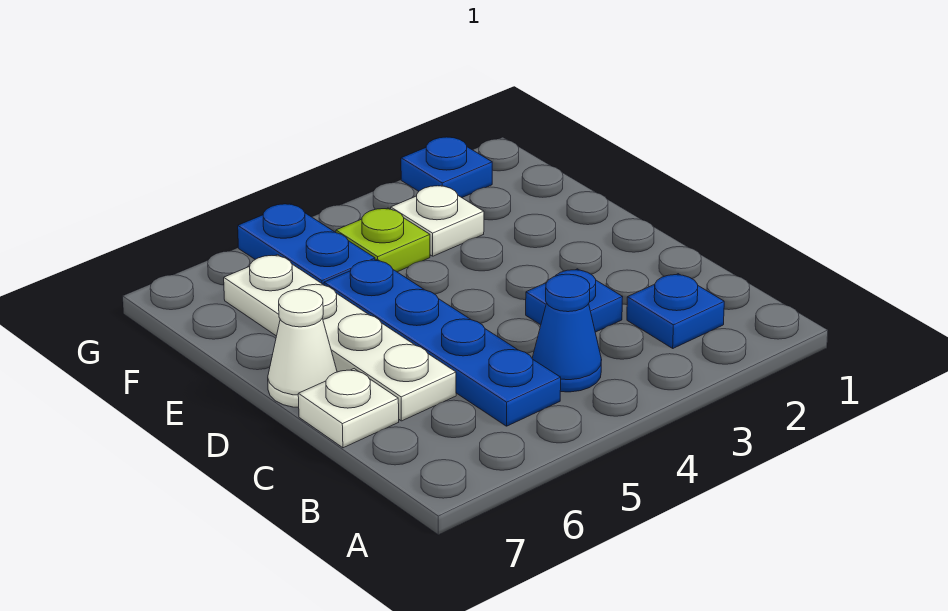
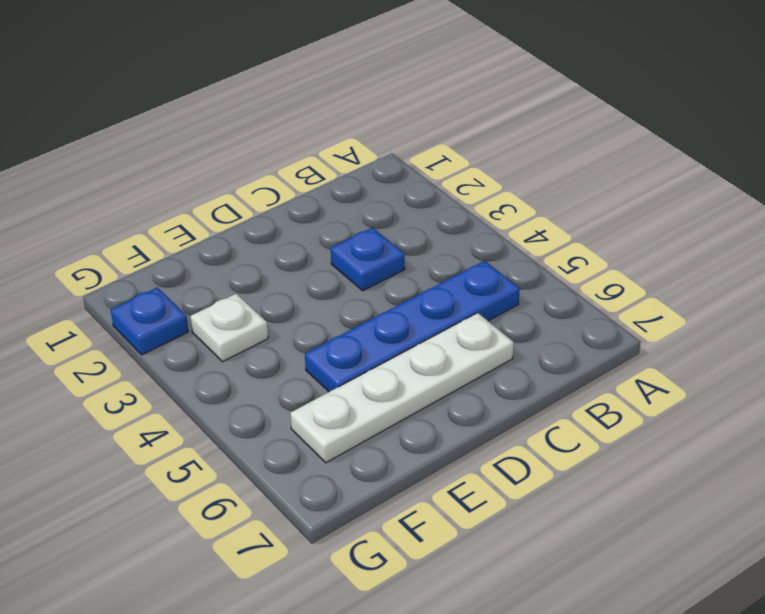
none -> blue 1x1 plate [627,274,724,348]
none -> blue 1x1 cone [532,274,602,392]

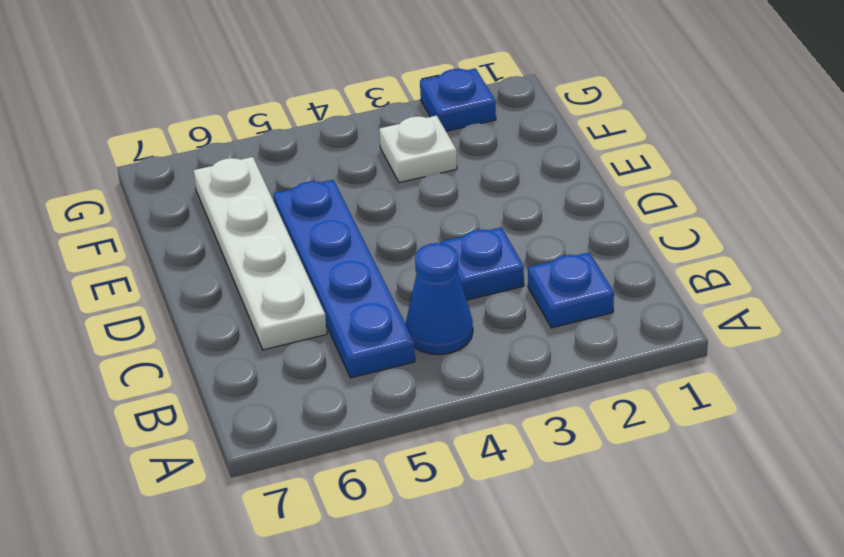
none -> white 1x1 plate [298,369,399,448]
none -> white 1x1 cone [268,289,337,408]

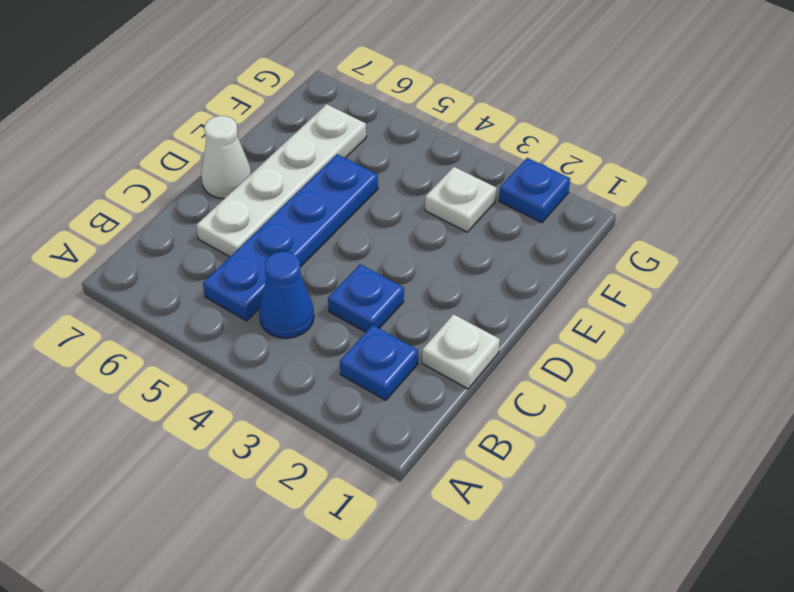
white 1x1 plate [422,314,500,389] -> white 1x1 plate moved to [298,369,399,448]
none -> lime 1x1 plate [336,208,430,272]
none -> blue 1x2 plate [238,204,375,285]

